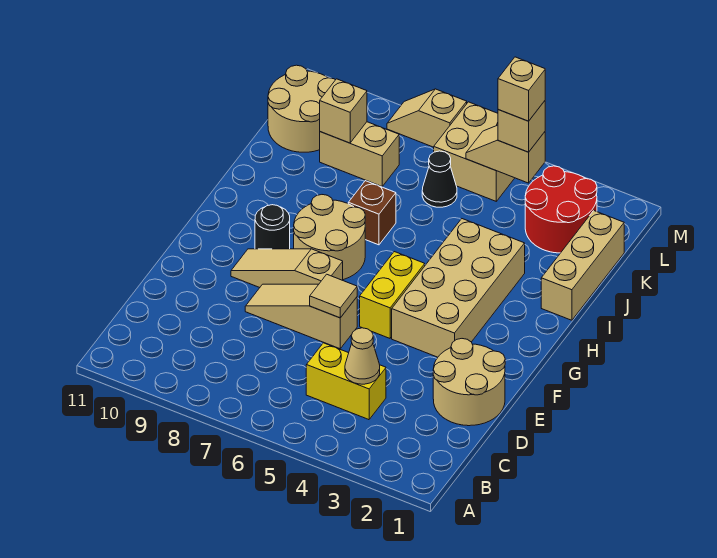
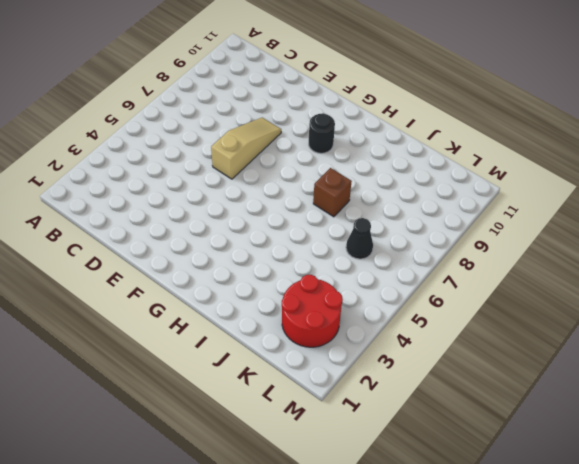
none -> yellow 1x2 brick [306,343,386,420]
none -> tan 2x2 round brick [433,339,505,426]
none -> tan 2x4 brick [392,219,525,357]

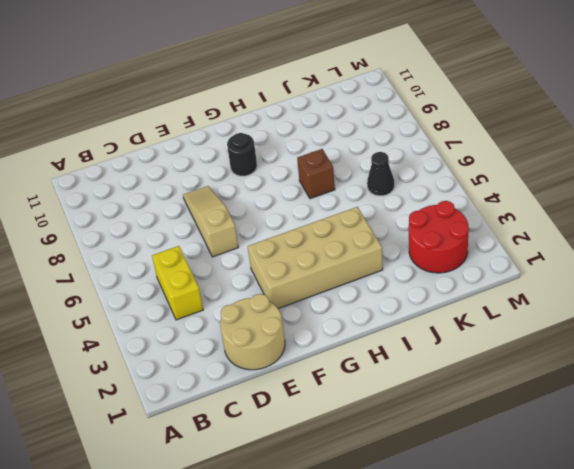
none -> yellow 1x2 brick [360,252,425,338]
none -> tan 1x3 slope [231,249,343,288]
none -> tan 2x2 round brick [294,195,365,280]

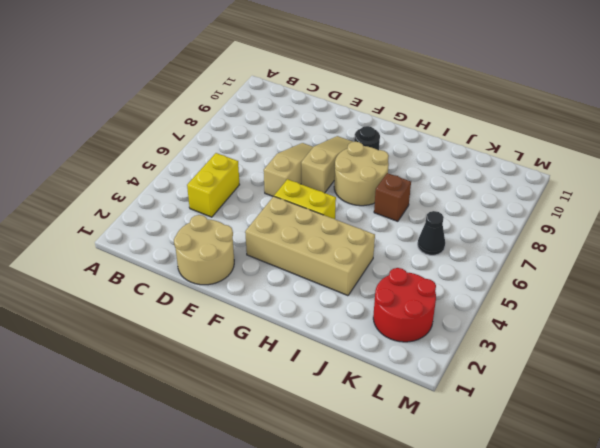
none -> tan 1x3 brick [541,211,624,320]
none -> tan 1x2 brick [320,122,399,186]
none -> tan 2x2 round brick [268,65,335,152]

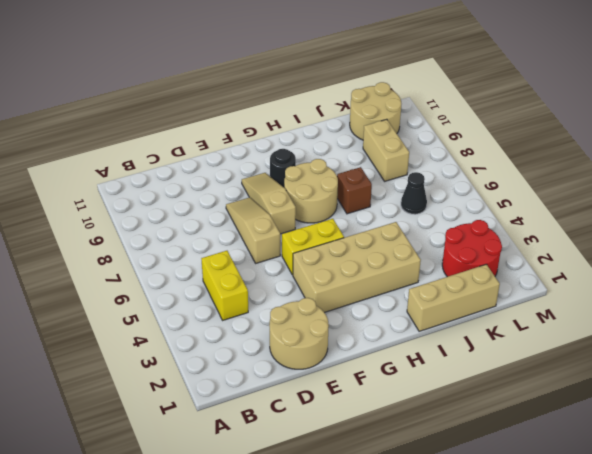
none -> tan 2x2 brick [434,102,514,201]
none -> tan 1x2 slope [387,89,467,147]
none -> tan 1x1 cone [345,328,380,384]

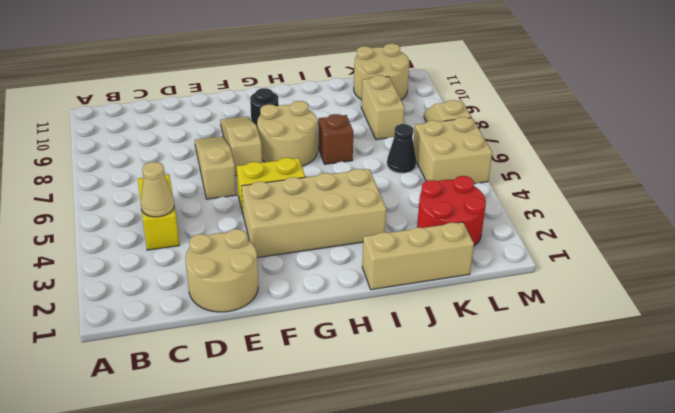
none -> tan 1x1 tile [310,274,357,318]
none -> tan 1x1 brick [320,79,367,143]
none -> tan 1x2 slope [466,125,545,183]

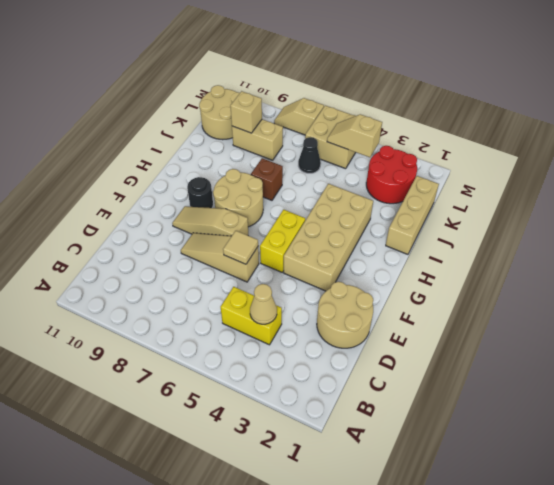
none -> tan 1x1 brick [498,101,545,152]
none -> tan 1x1 brick [498,57,545,121]

